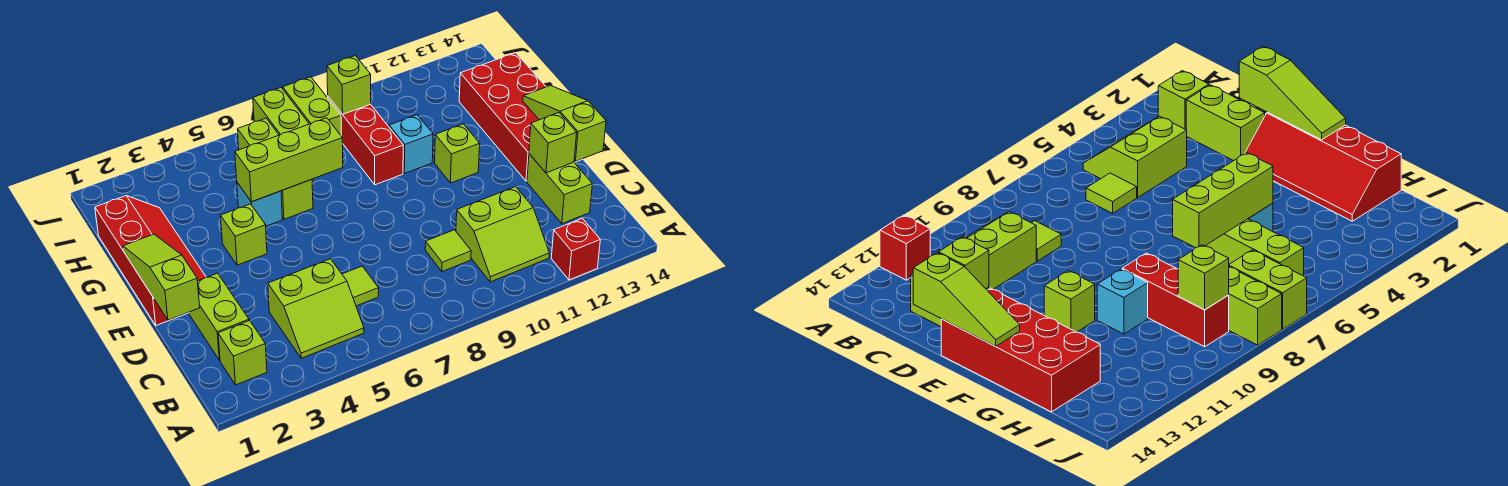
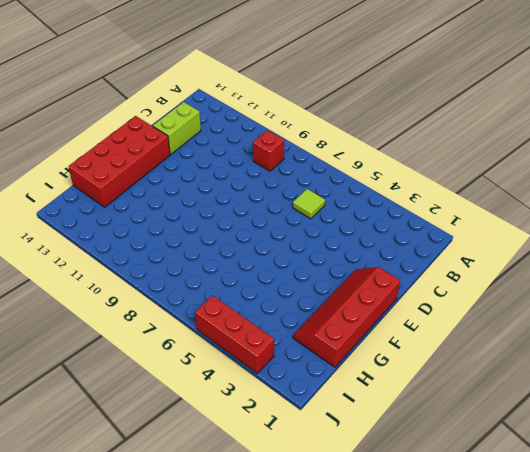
red 1x1 brick [253,130,284,171] -> red 1x1 brick moved to [551,218,600,280]
red 1x3 brick [195,295,274,373] -> red 1x3 brick turned to [328,97,403,185]
none -> lime 1x1 brick [218,321,267,385]
none -> lime 2x2 slope [268,259,364,358]
none -> lime 2x2 slope [456,187,549,282]

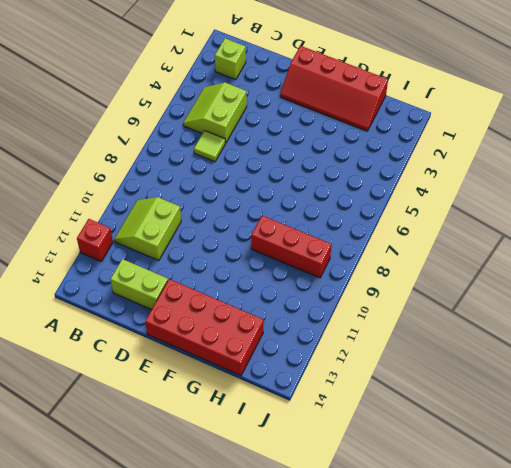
none -> lime 1x2 brick [189,273,249,360]
none -> lime 1x1 tile [425,230,471,272]
none -> lime 1x1 brick [221,204,267,265]

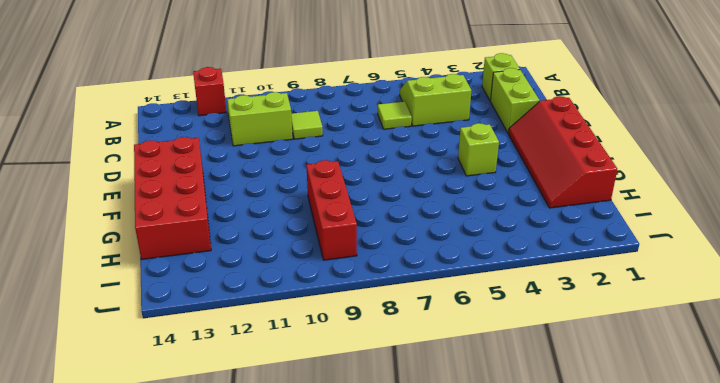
none -> lime 1x2 brick [527,154,592,224]
none -> lime 1x1 brick [435,124,480,183]
none -> cyan 1x1 brick [237,183,282,226]

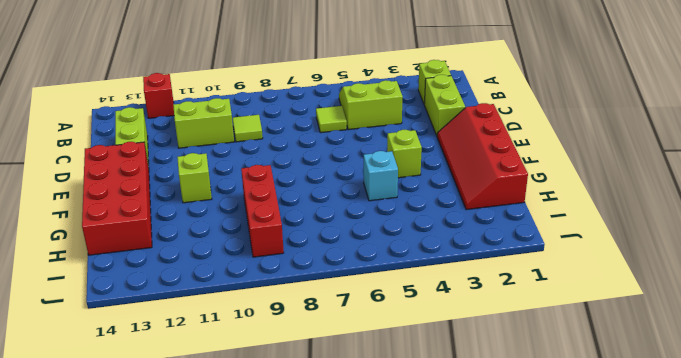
none -> lime 1x3 brick [238,118,313,219]
none -> cyan 1x1 brick [389,115,433,174]
none -> lime 1x2 brick [253,88,309,135]

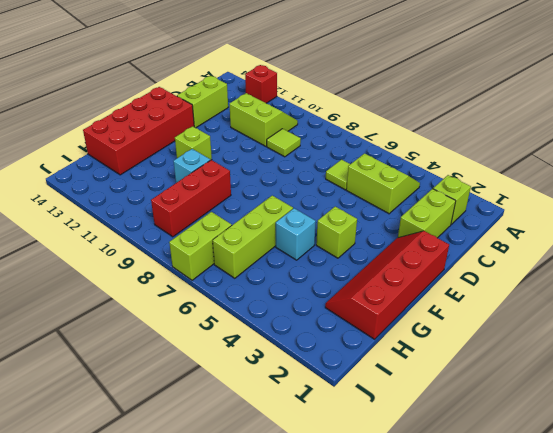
none -> lime 1x2 brick [283,77,341,135]
none -> lime 1x3 slope [123,234,200,320]
none -> lime 1x1 brick [529,113,577,173]

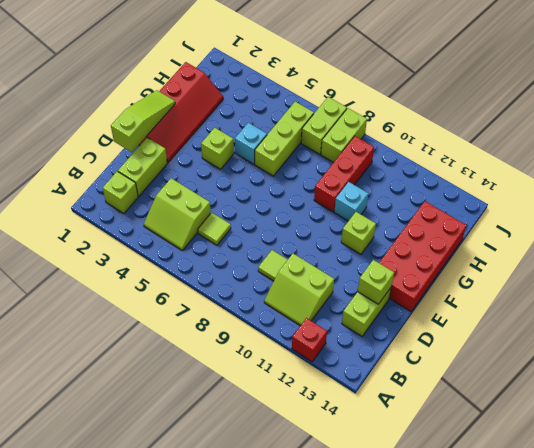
none -> lime 1x3 slope [523,86,606,161]
none -> lime 1x3 brick [235,118,343,202]
none -> lime 1x1 brick [327,56,371,114]

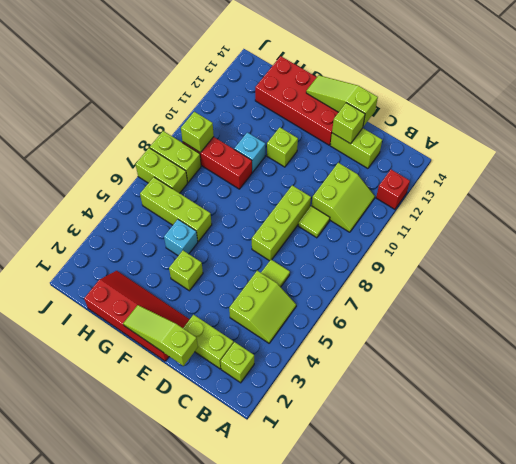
lime 1x3 brick [252,185,311,261] -> lime 1x3 brick moved to [235,118,343,202]

